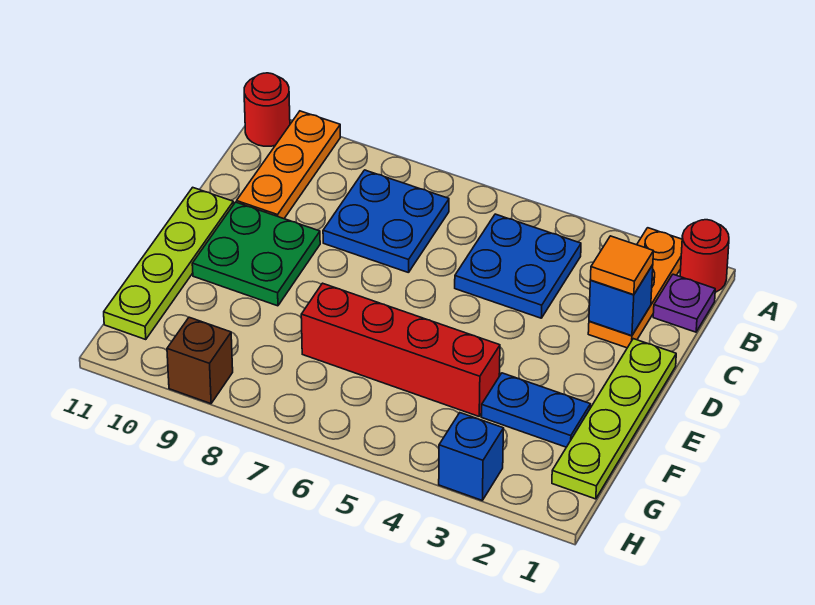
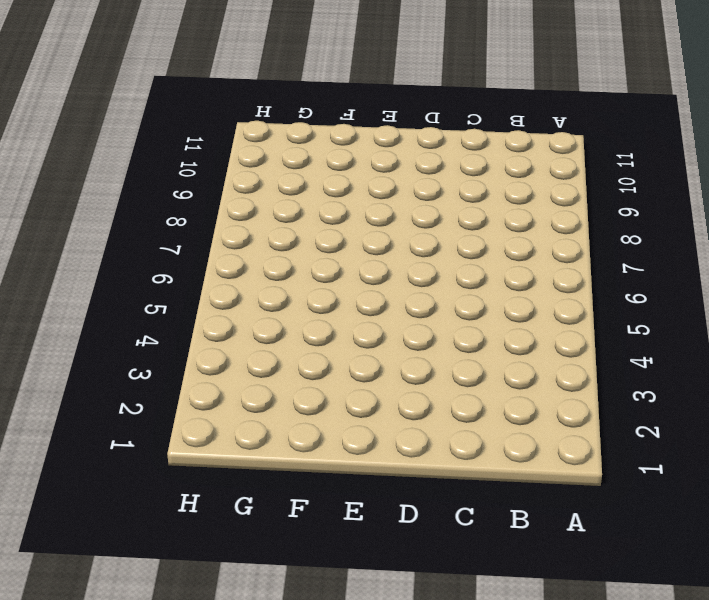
none -> red 1x1 round brick [680,220,729,292]
none -> orange 1x3 plate [588,228,682,348]
none -> orange 1x3 plate [237,111,340,219]

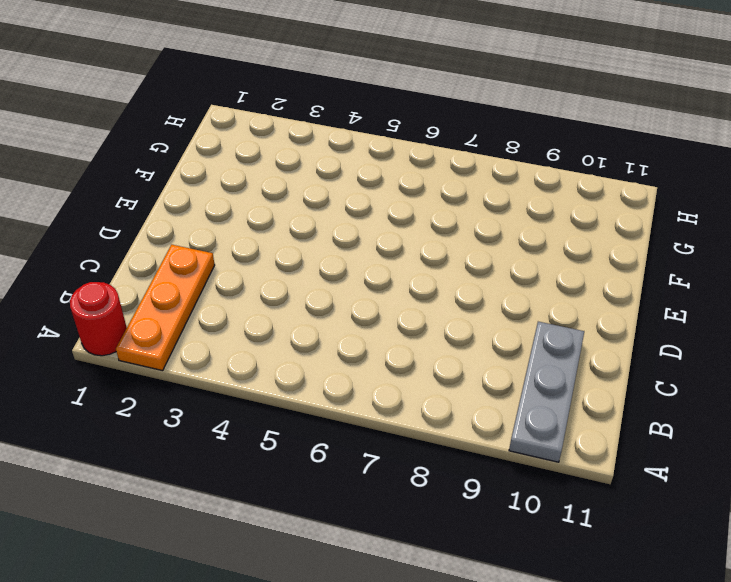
grey 1x3 plate [509,322,584,462] -> orange 1x3 plate [237,111,340,219]
none -> red 1x1 round brick [244,73,290,146]
none -> purple 1x1 plate [653,274,715,332]
none -> blue 2x2 plate [455,214,581,318]

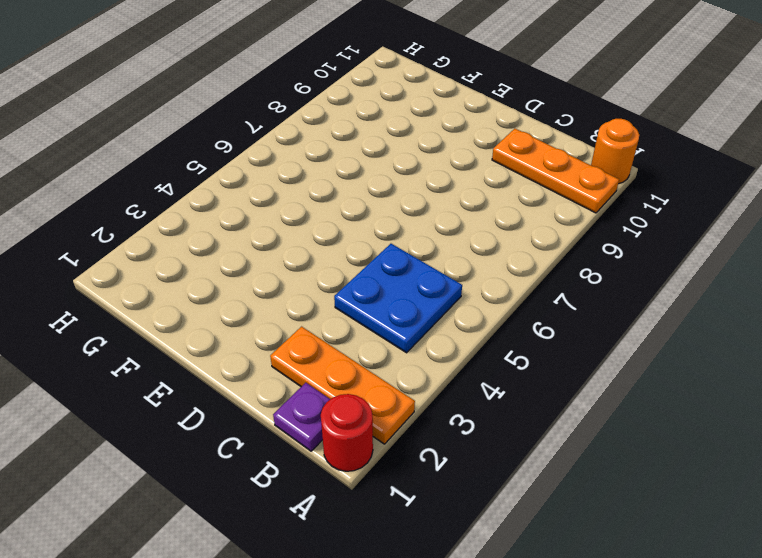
orange 1x1 round brick [591,119,639,184] -> red 1x1 round brick [244,73,290,146]
none -> blue 2x2 plate [323,170,449,273]
none -> lime 1x4 plate [552,339,676,499]
none -> green 2x2 plate [192,202,320,306]

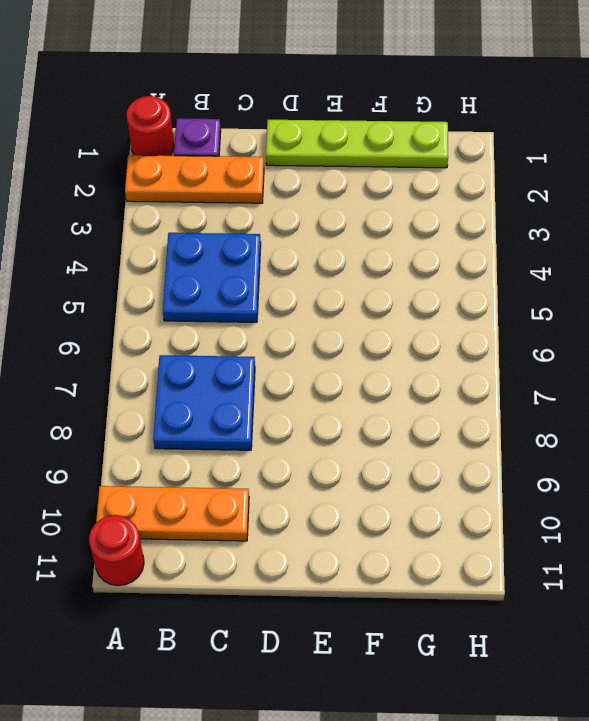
none -> green 2x2 plate [192,202,320,306]
none -> lime 1x4 plate [104,187,234,339]
none -> blue 1x2 plate [481,373,590,447]

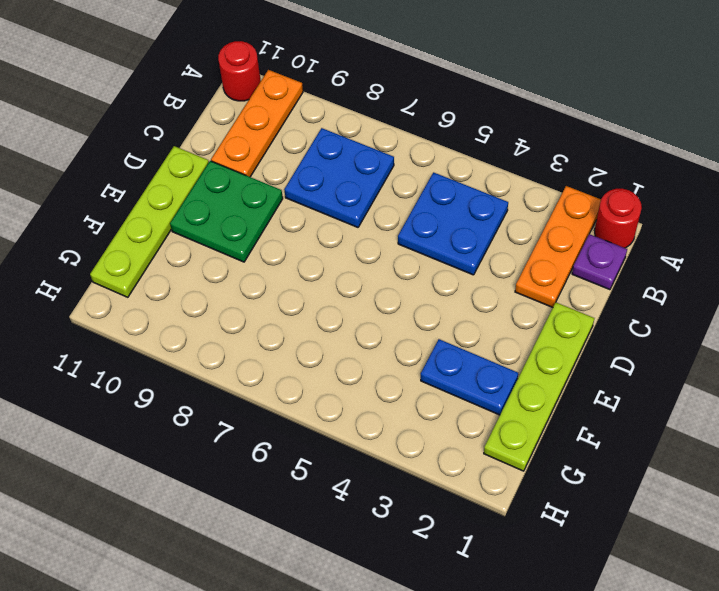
none -> red 1x4 brick [301,283,500,416]
none -> blue 1x1 brick [439,413,504,500]
none -> brown 1x1 brick [167,317,233,404]

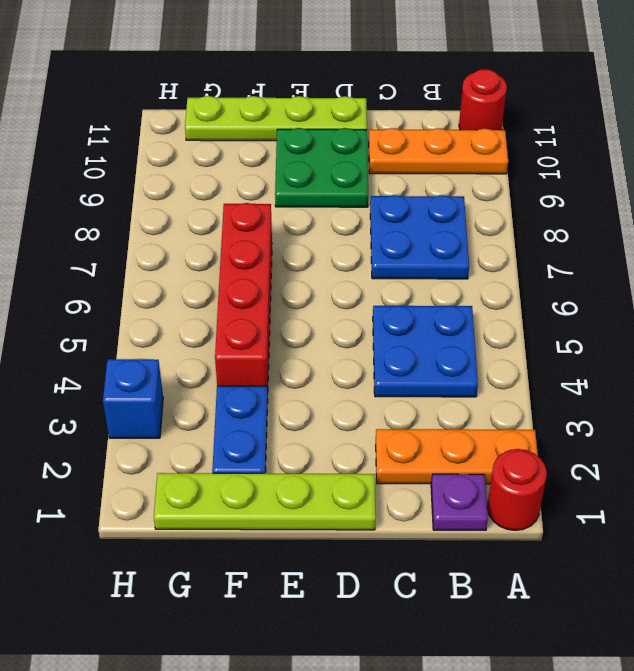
none -> brown 1x1 brick [167,317,233,404]
none -> blue 1x1 brick [589,265,653,336]
none -> orange 1x1 tile [590,236,654,295]

